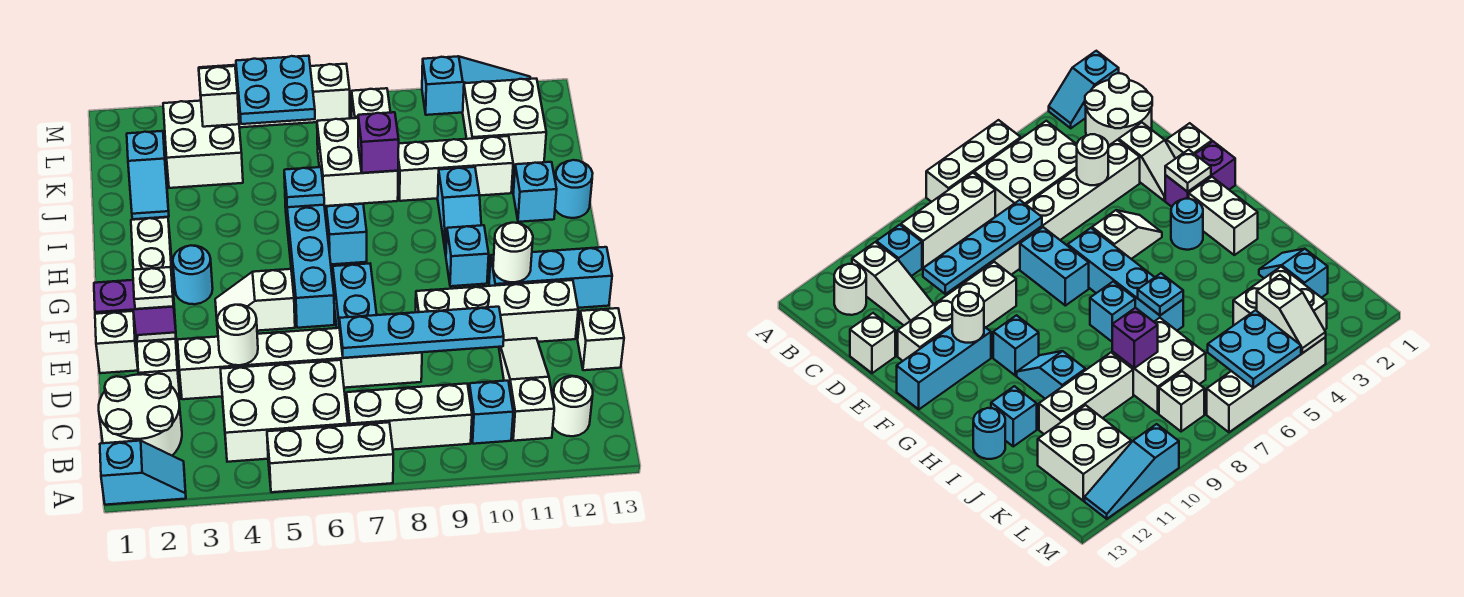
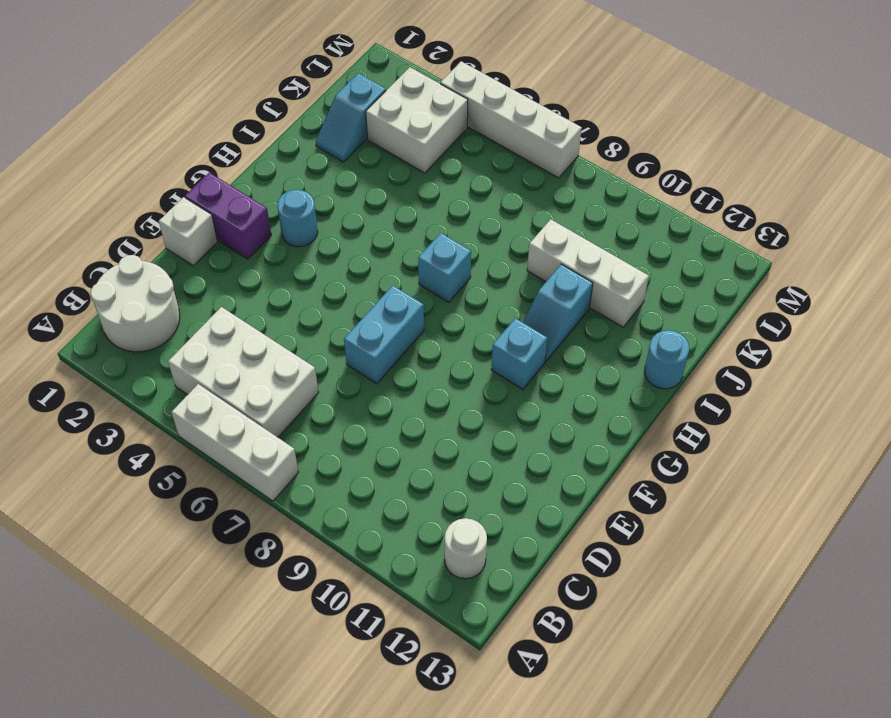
none -> cyan 1x2 slope [100,441,186,505]
none -> white 1x3 brick [347,384,472,450]
none -> cyan 1x1 brick [469,381,513,444]
none -> white 1x3 slope [499,338,554,441]

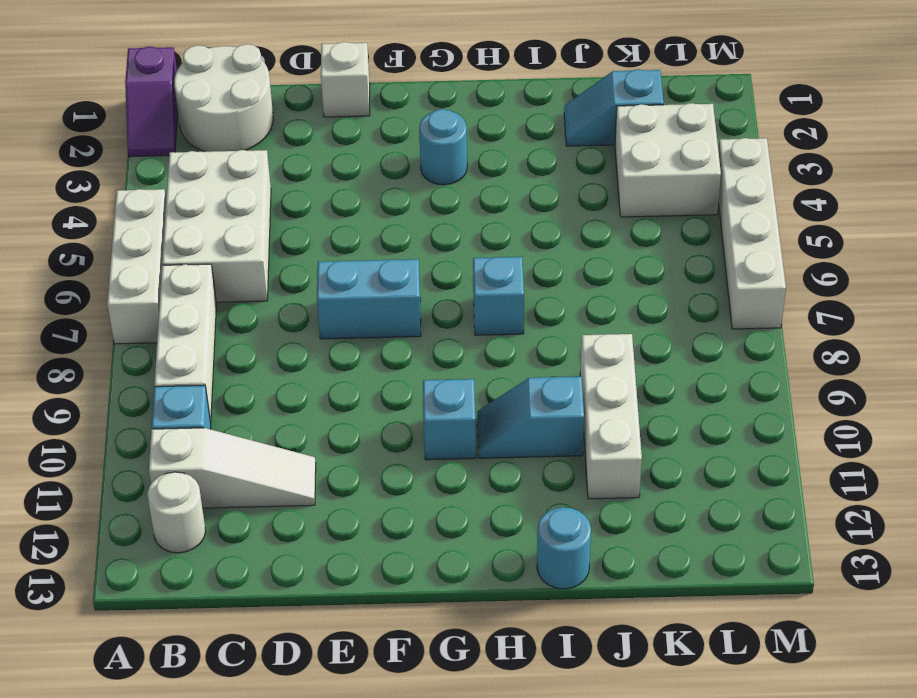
purple 1x2 slope [125,46,178,157] -> cyan 1x2 slope [100,441,186,505]
none -> white 1x2 slope [137,333,180,400]
none -> white 1x6 brick [178,328,422,399]
none -> white 1x1 brick [578,308,624,370]
none -> white 1x4 brick [416,280,578,342]

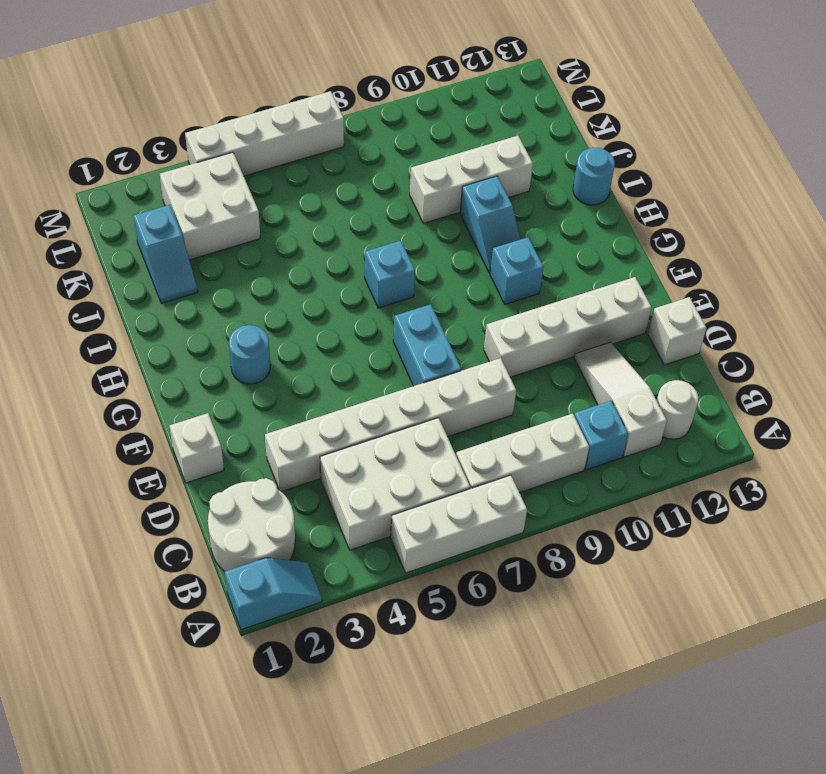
none -> white 1x2 slope [137,333,180,400]
none -> purple 1x2 brick [94,280,176,339]
none -> white 1x2 slope [215,269,295,331]
none -> cyan 1x4 brick [285,190,334,328]

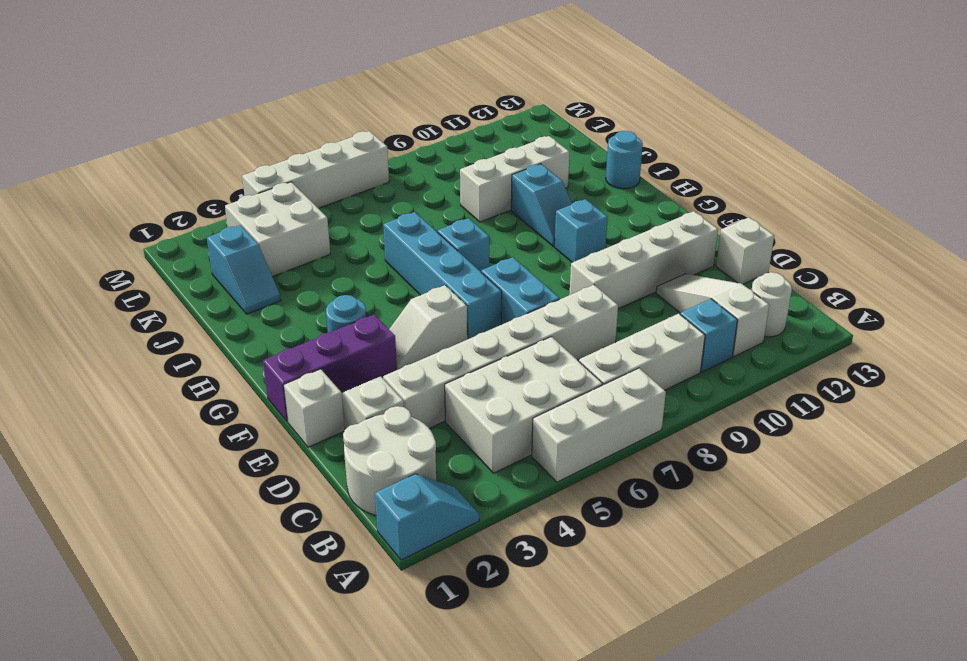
purple 1x3 brick [263,314,397,422] -> purple 1x2 brick [94,280,176,339]
none -> cyan 1x3 brick [489,247,612,308]
none -> white 1x2 brick [131,217,174,296]
none -> cyan 1x1 brick [513,162,557,222]
none -> white 2x2 brick [317,118,398,206]

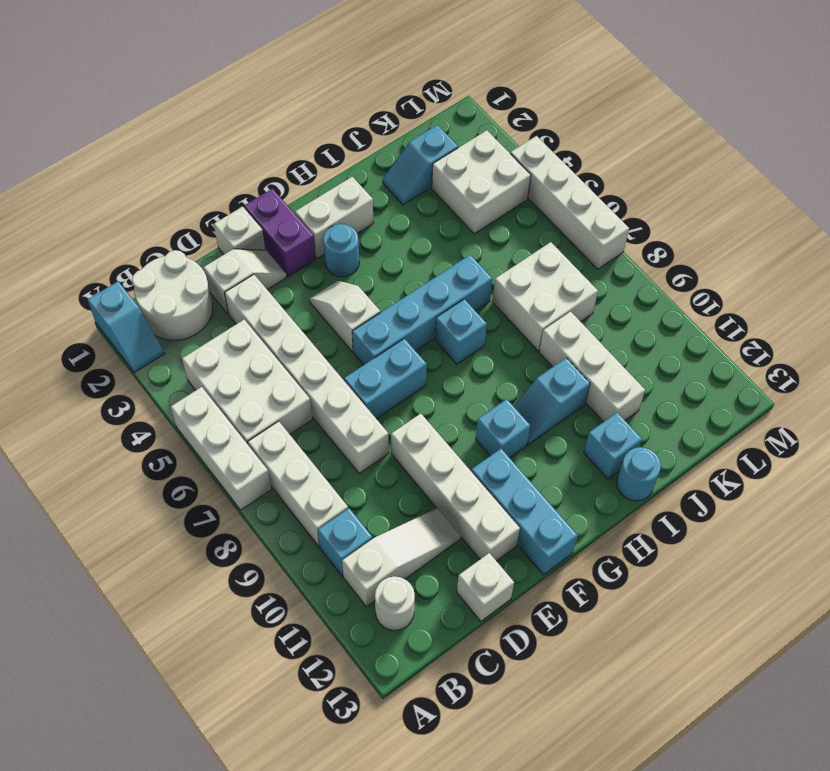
none -> white 2x2 brick [463,79,546,165]
none -> white 1x1 brick [352,88,390,118]
none -> cyan 1x3 slope [422,56,531,115]
none -> white 1x1 round brick [217,305,258,365]

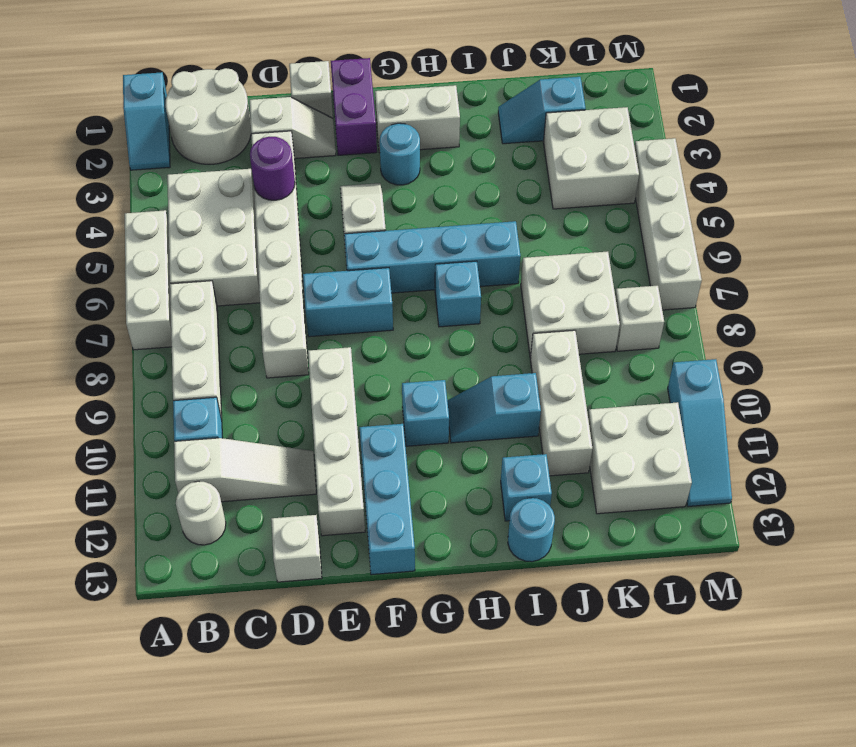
purple 1x1 round brick [250,137,295,200] -> white 1x1 round brick [217,305,258,365]
none -> cyan 1x4 plate [339,307,504,358]
none -> white 1x1 plate [133,267,174,309]
none -> white 1x1 round brick [493,223,533,282]
none -> cyan 1x1 plate [284,167,324,207]

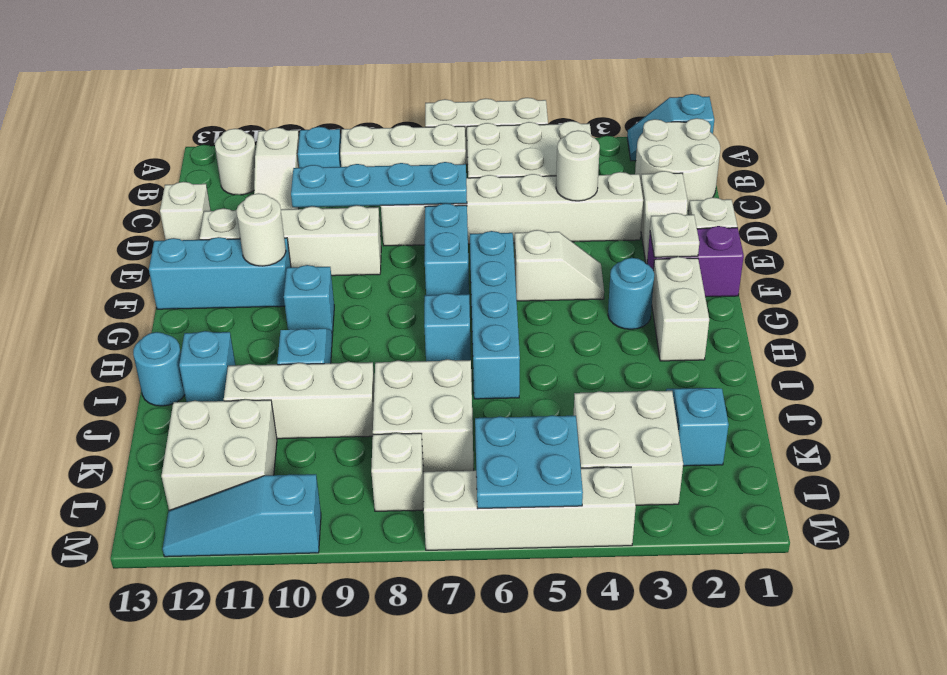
none -> cyan 1x1 plate [284,167,324,207]
none -> purple 1x1 brick [358,112,399,173]
none -> white 1x2 slope [199,65,239,127]

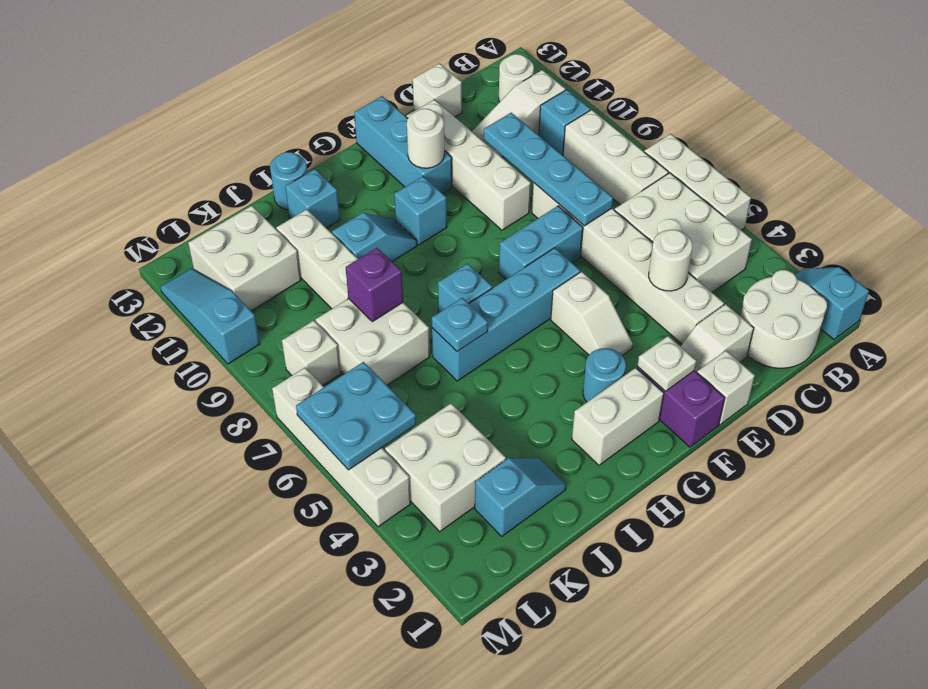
none -> white 1x2 slope [199,65,239,127]

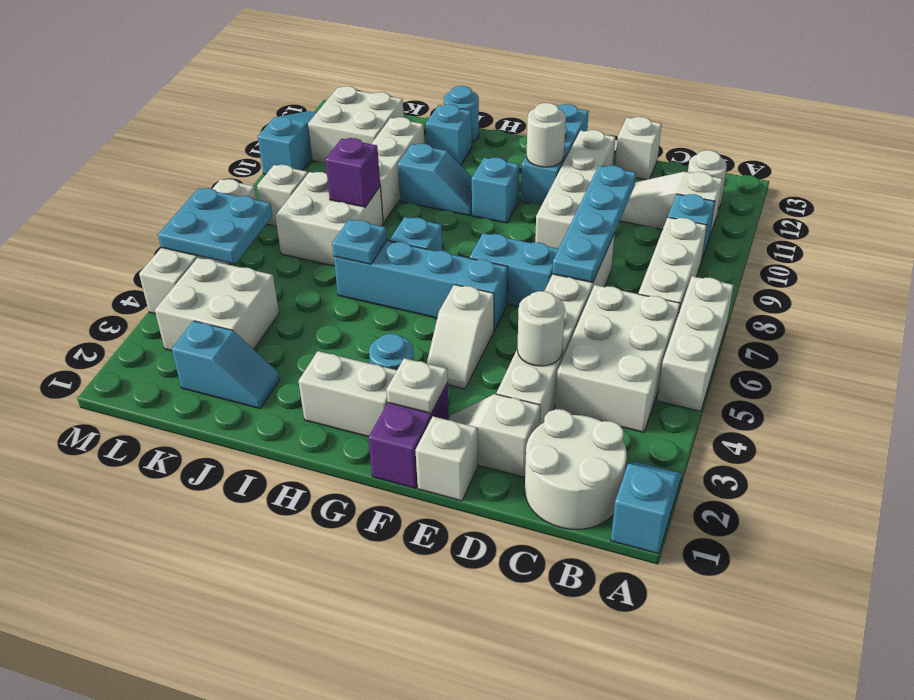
none -> white 1x2 slope [199,65,239,127]

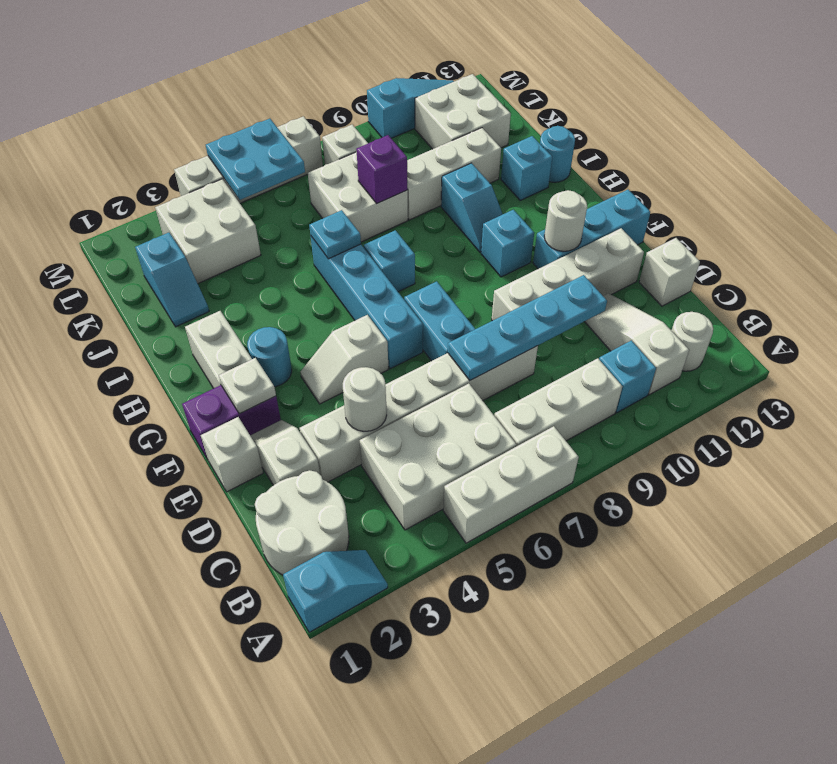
none -> white 1x2 slope [199,65,239,127]

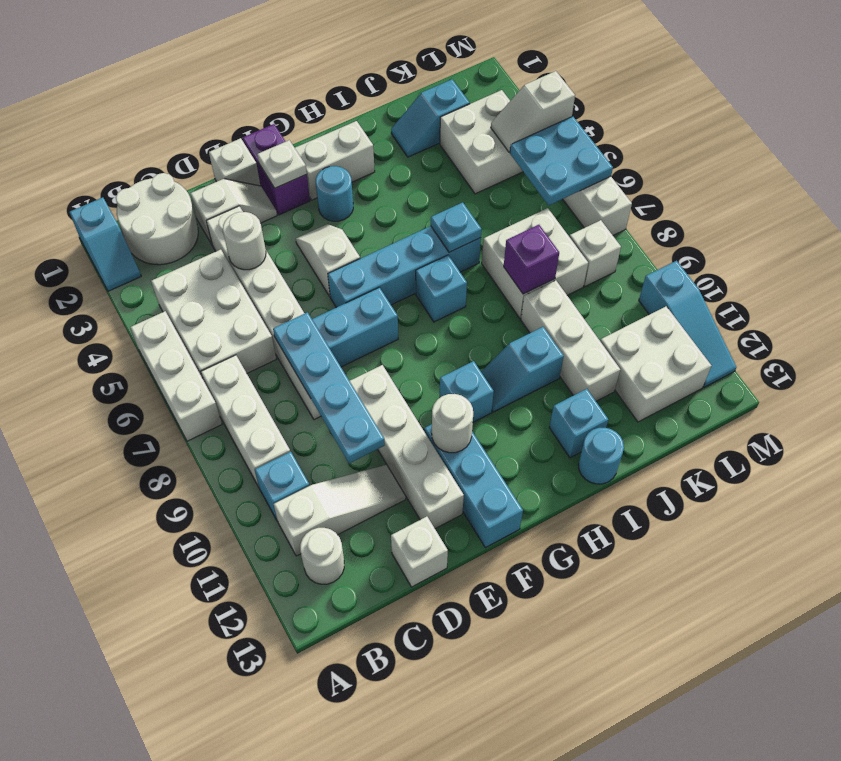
white 1x2 slope [491,71,575,152] -> white 1x2 slope turned to [199,65,239,127]

